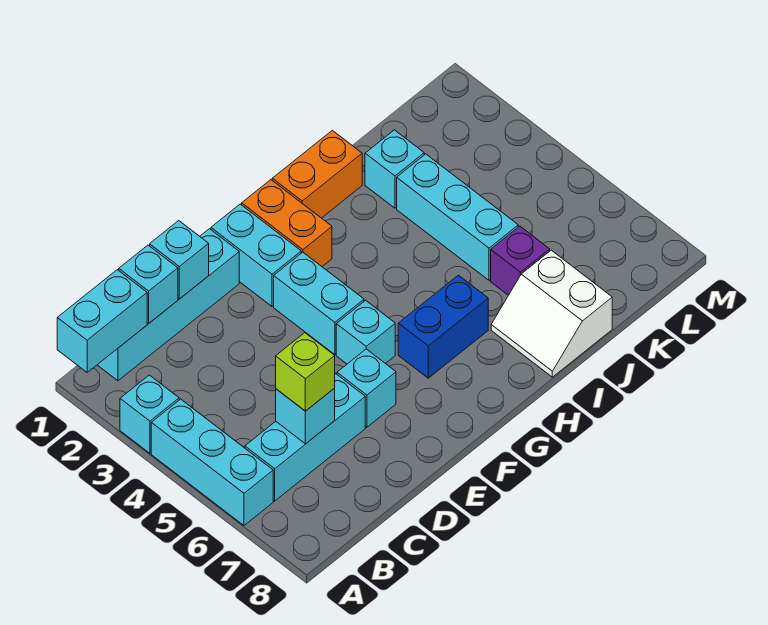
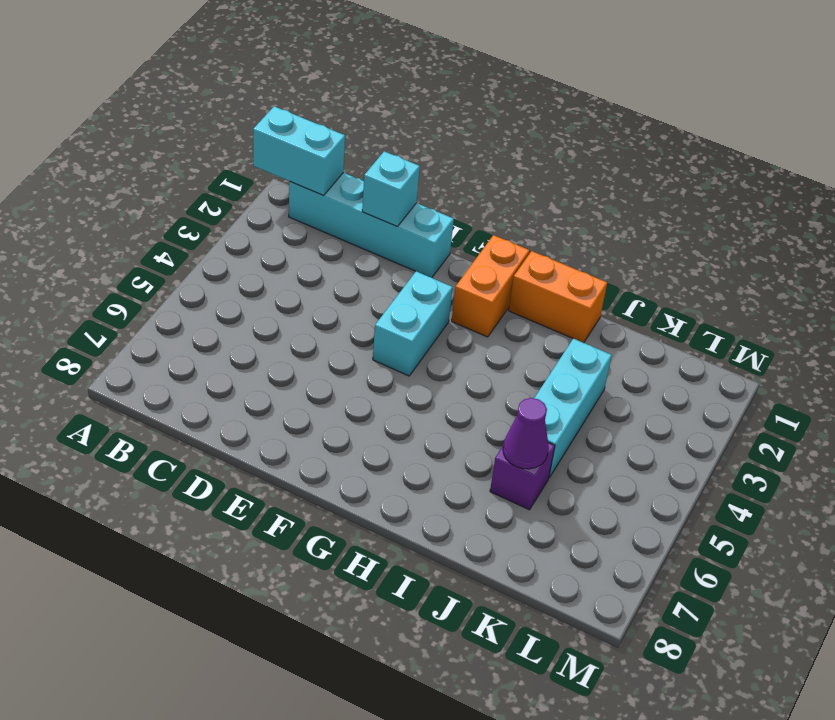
purple 1x1 cone [503,398,549,469] -> none
none -> cyan 1x1 brick [120,375,179,453]
none -> cyan 1x3 brick [151,399,273,525]
none -> cyan 1x3 brick [245,374,365,501]

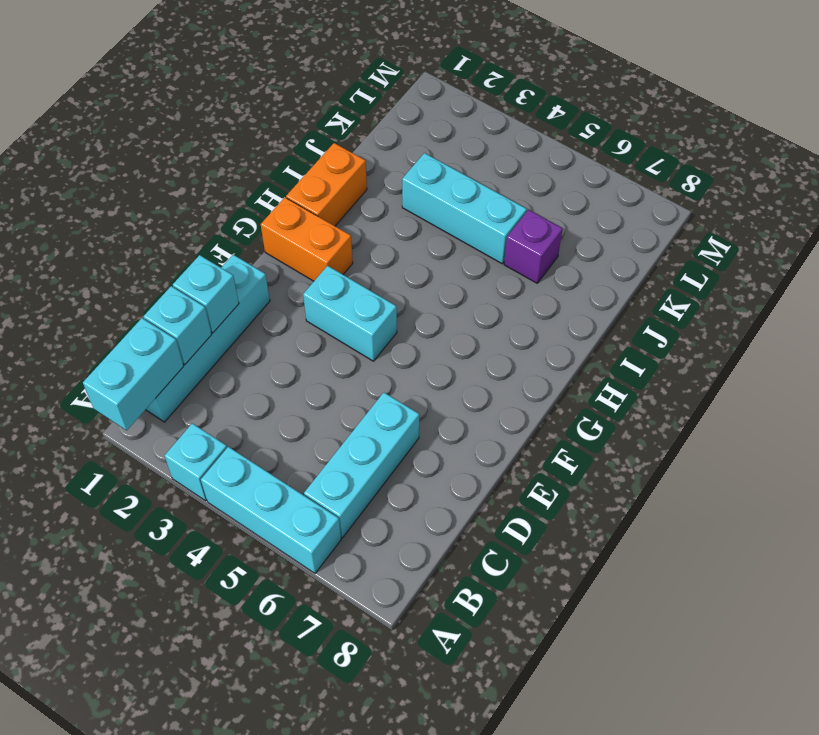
none -> cyan 1x1 brick [337,349,396,427]
none -> cyan 1x2 brick [211,204,301,306]
none -> cyan 1x1 brick [336,300,395,364]

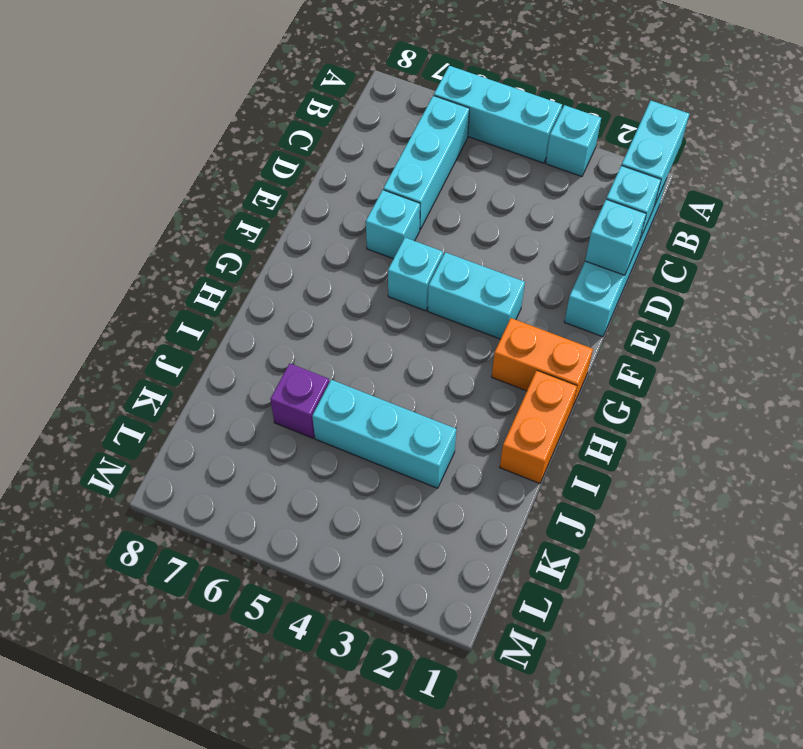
none -> cyan 1x2 brick [211,204,301,306]
none -> blue 1x2 brick [398,275,488,378]
none -> white 2x2 slope [491,250,612,377]

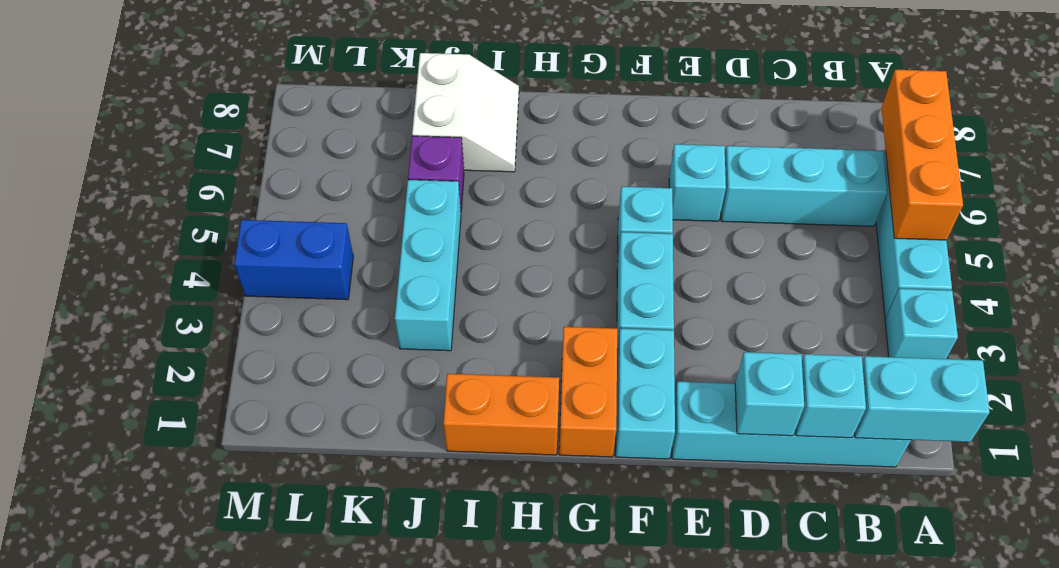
orange 1x3 brick [882,70,963,240] -> none
blue 1x2 brick [234,220,353,300] -> blue 1x2 brick moved to [398,275,488,378]
none -> cyan 1x1 brick [365,130,424,208]
none -> cyan 1x1 brick [276,388,335,444]
none -> lime 1x1 brick [276,333,335,411]

